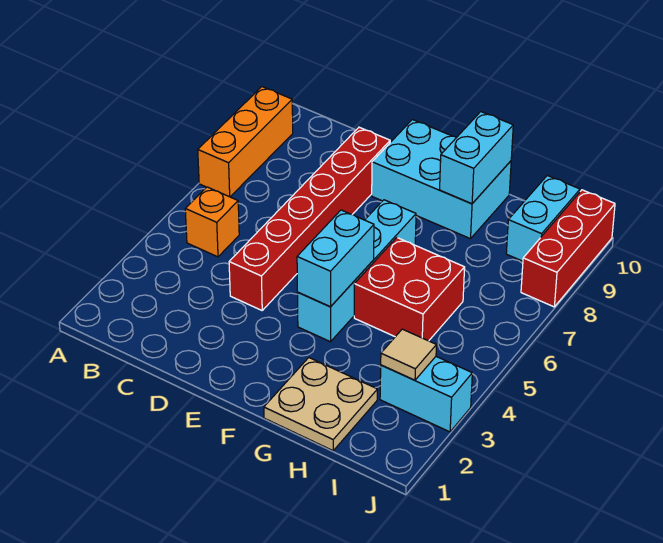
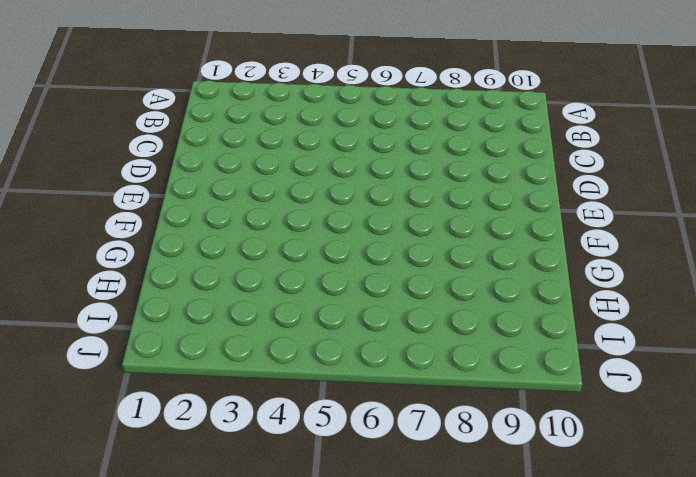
none -> orange 1x3 brick [198,87,293,197]
none -> orange 1x1 brick [185,187,239,257]
none -> red 1x6 brick [229,127,390,310]

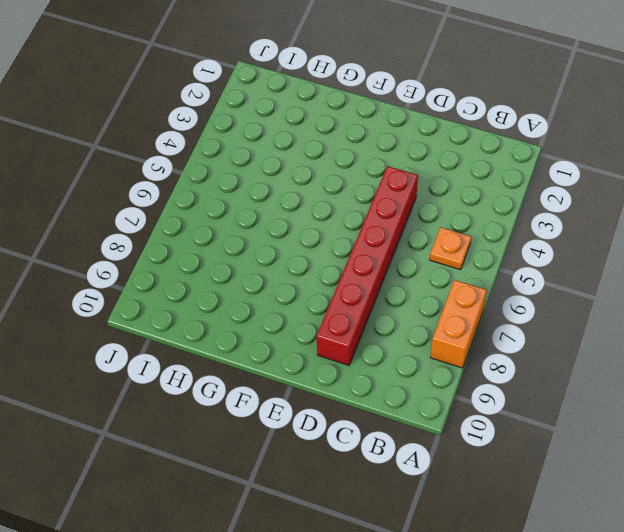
orange 1x2 brick [430,280,487,368] -> orange 1x3 brick [198,87,293,197]
orange 1x1 plate [430,227,471,270] -> orange 1x1 brick [185,187,239,257]
none -> cyan 2x3 brick [372,120,511,239]
none -> cyan 1x4 brick [298,200,416,342]
none -> tan 2x2 plate [264,358,378,451]

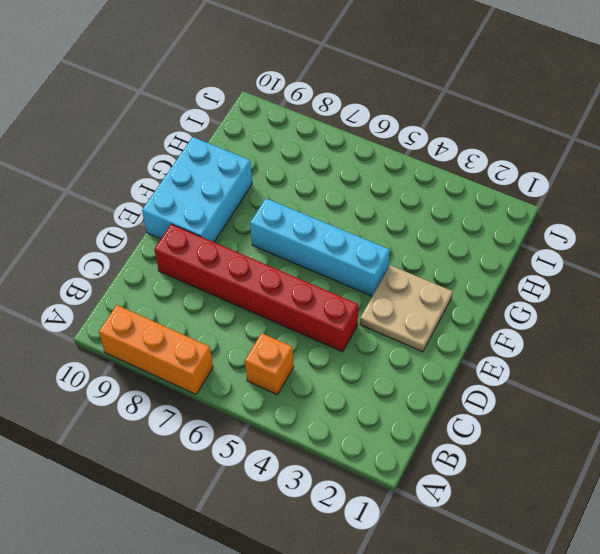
tan 2x2 plate [360,265,452,352] -> tan 2x2 plate moved to [264,358,378,451]
none -> red 2x2 brick [354,238,465,341]
none -> cyan 1x2 brick [380,357,472,432]
none -> cyan 1x2 brick [506,176,580,261]

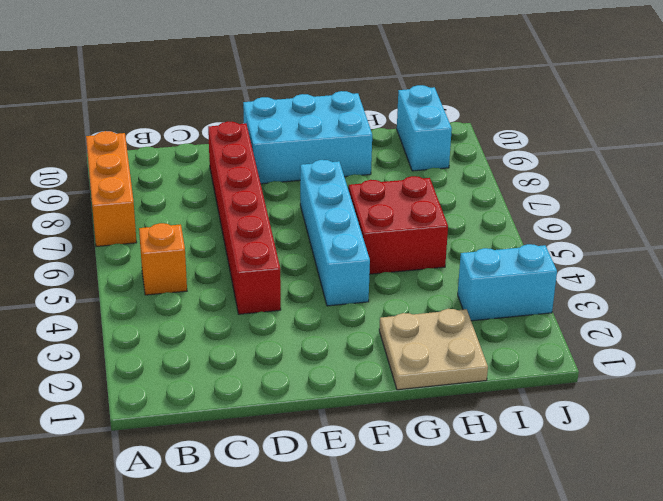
none -> red 1x3 brick [521,190,615,307]
none -> cyan 1x2 brick [297,210,374,307]
none -> cyan 1x2 brick [440,112,513,204]

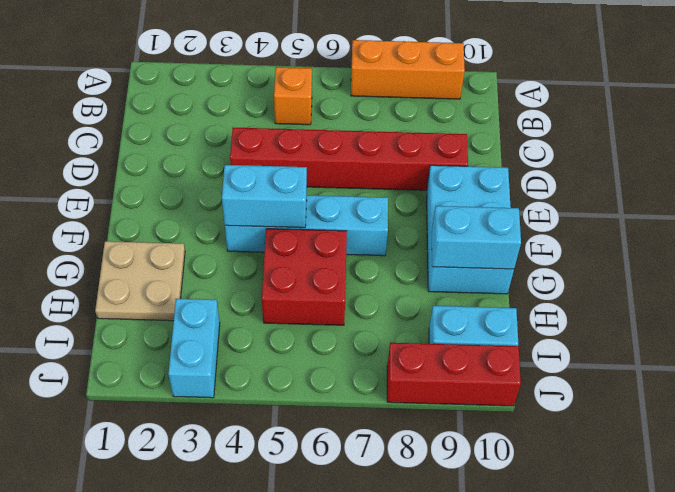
none -> tan 1x1 tile [381,329,436,380]

